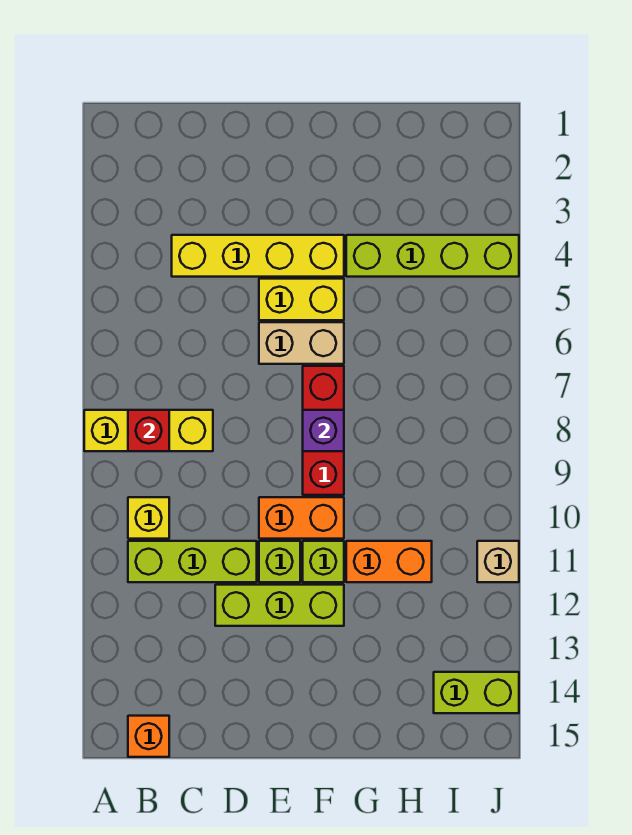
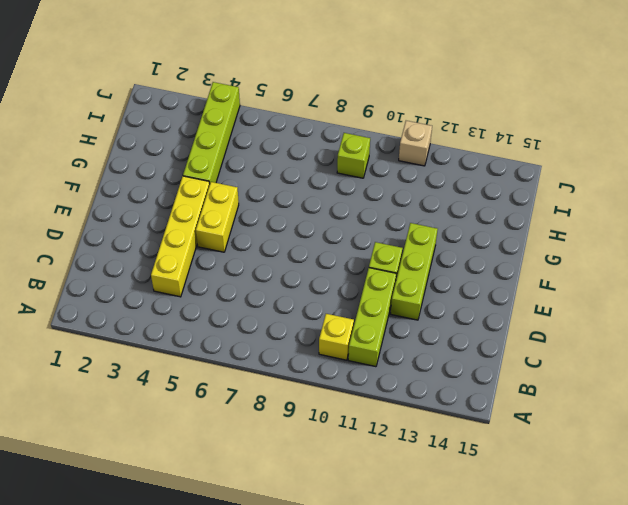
lime 1x1 brick [337,133,370,178] -> lime 1x1 brick moved to [303,541,344,582]
none -> yellow 1x3 brick [84,410,213,451]
none -> orange 1x1 brick [128,716,169,757]
none -> tan 1x2 brick [259,322,344,364]

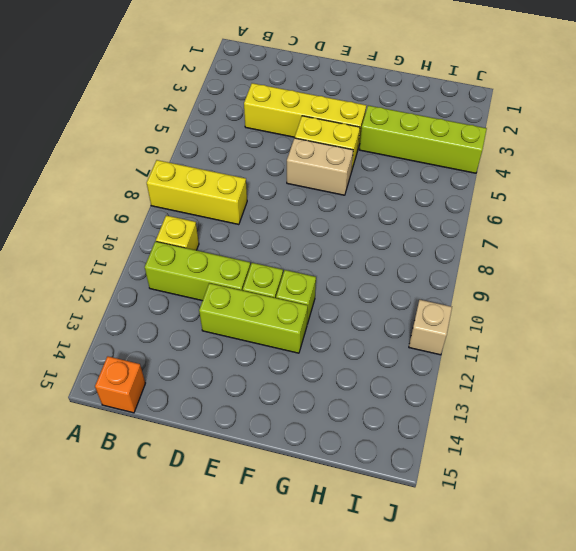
none -> orange 1x2 brick [259,497,344,539]
none -> red 1x3 brick [303,366,344,495]
none -> orange 1x2 brick [346,541,432,582]

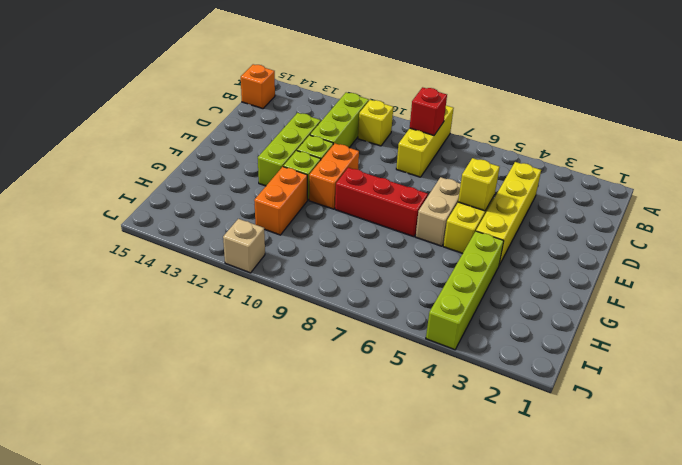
yellow 1x1 brick [458,158,500,211] -> none
none -> lime 1x2 brick [434,672,519,713]
none -> purple 1x1 brick [303,410,344,451]

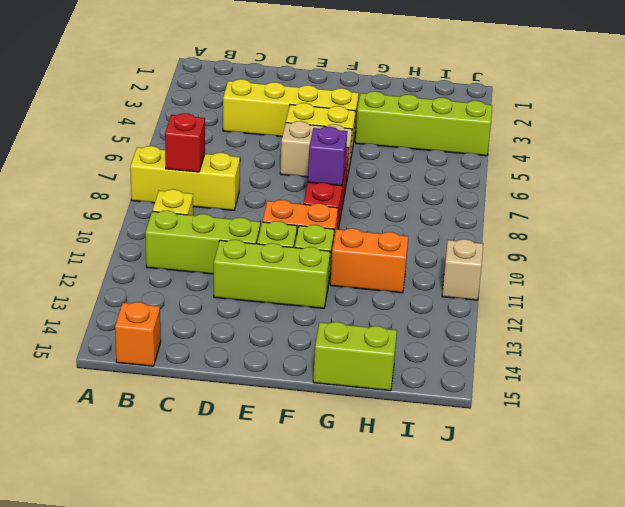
lime 1x2 brick [313,322,397,391] -> lime 1x2 brick moved to [434,672,519,713]

